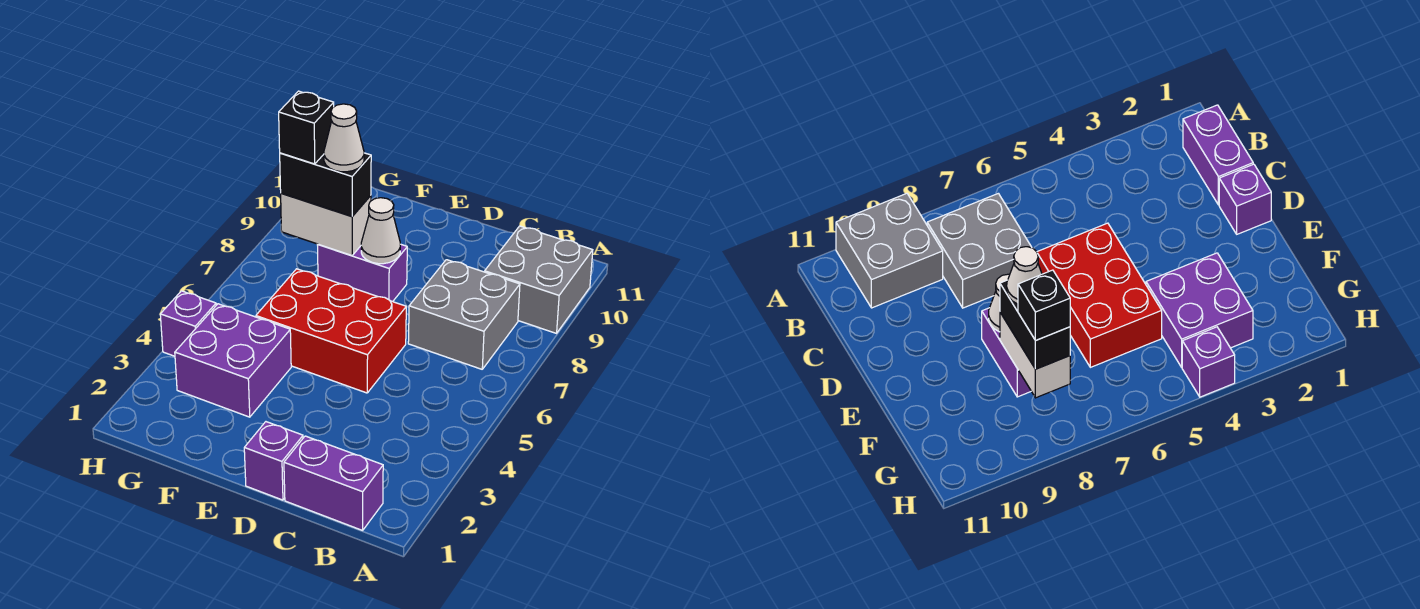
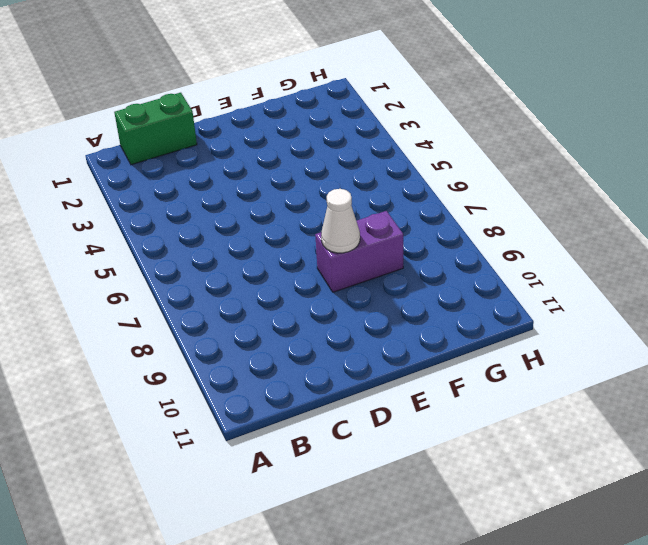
green 1x2 brick [114,93,197,165] -> purple 1x2 brick [284,436,383,530]
none -> grey 2x2 brick [485,226,593,333]
none -> grey 2x2 brick [408,260,520,369]
none -> purple 1x1 brick [244,422,303,500]

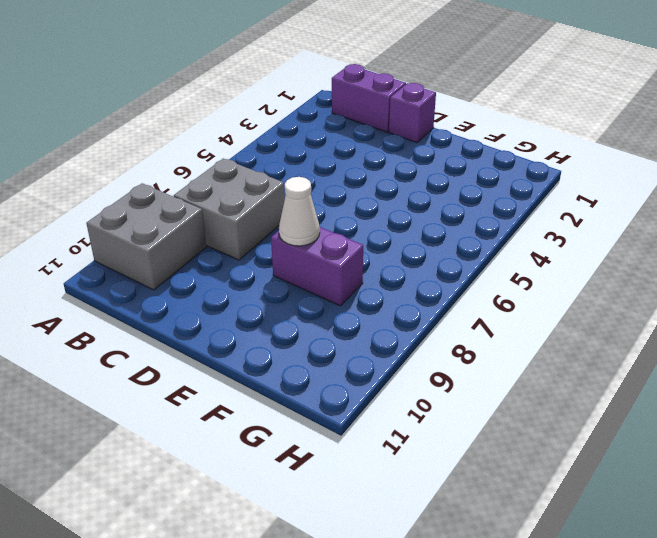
none -> red 2x3 brick [256,269,406,393]
none -> purple 2x2 brick [175,304,291,417]
none -> purple 1x1 brick [160,291,216,356]

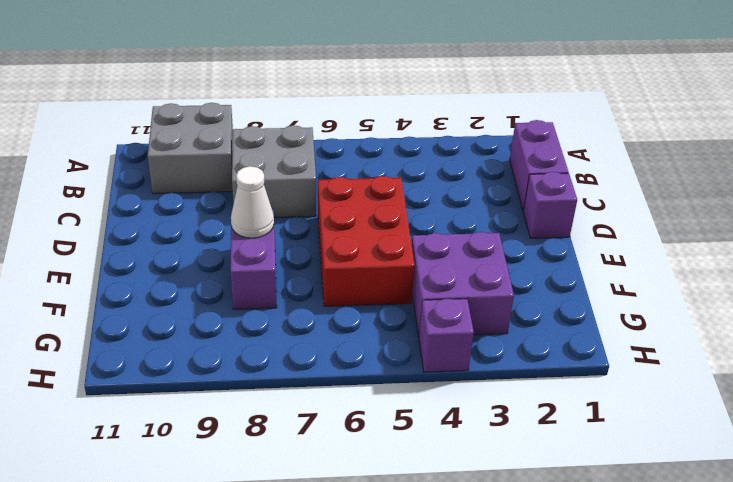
none -> white 1x2 brick [281,193,371,256]
none -> black 1x2 brick [280,153,371,216]
none -> white 1x1 cone [324,104,364,172]

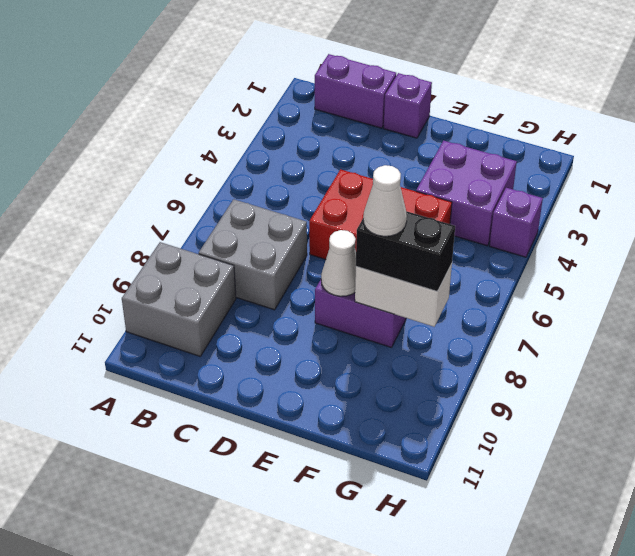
none -> black 1x1 brick [279,91,334,164]

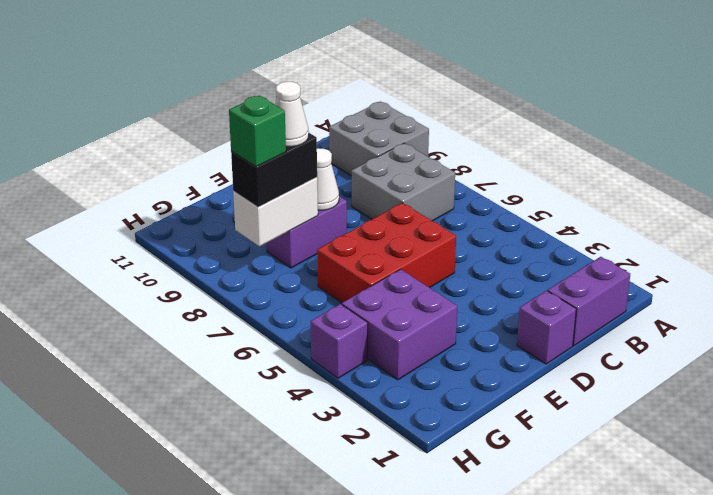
green 1x1 brick [229,96,286,167] -> black 1x1 brick [279,91,334,164]

